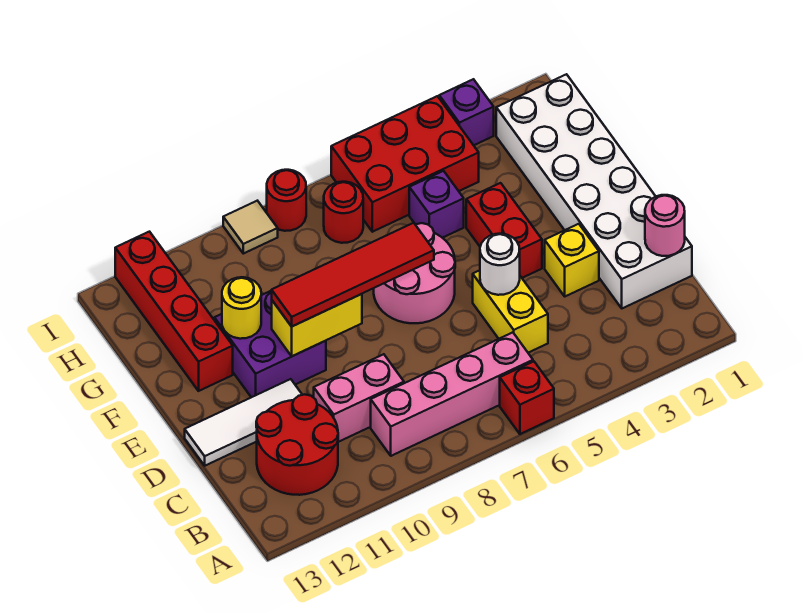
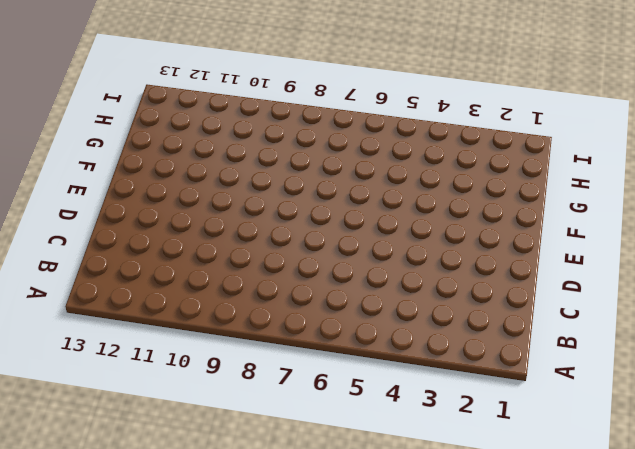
none -> red 1x1 brick [500,361,554,434]
none -> pink 1x4 brick [371,333,533,456]
none -> red 2x2 round brick [256,394,338,495]

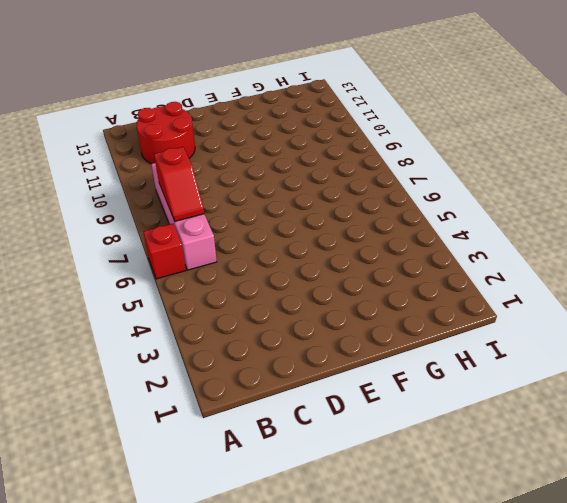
red 1x2 slope [154,147,204,221] -> none
none -> white 2x6 brick [496,74,692,308]
none -> yellow 1x2 brick [473,270,548,353]
none -> pink 1x2 brick [314,354,404,442]

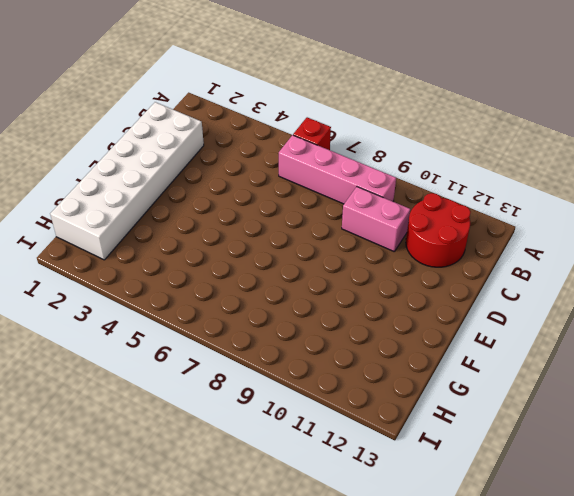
none -> yellow 1x2 brick [473,270,548,353]
none -> yellow 1x1 brick [545,224,599,296]
none -> white 1x3 tile [185,379,302,466]

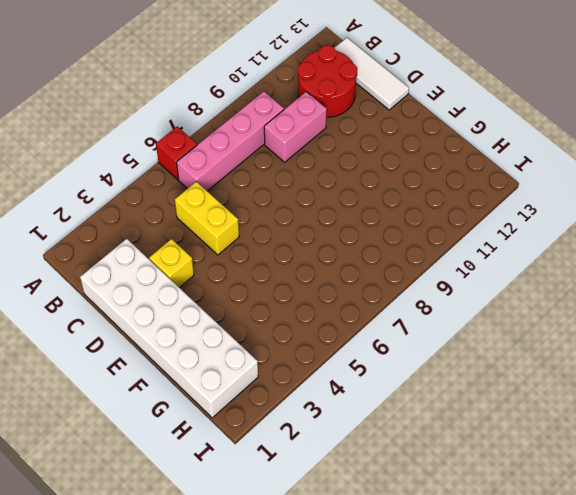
white 1x3 tile [335,38,409,110] -> white 1x3 tile turned to [185,379,302,466]
none -> red 1x2 brick [466,183,542,278]
none -> pink 2x2 round brick [374,223,455,323]
none -> purple 2x2 brick [214,290,326,397]

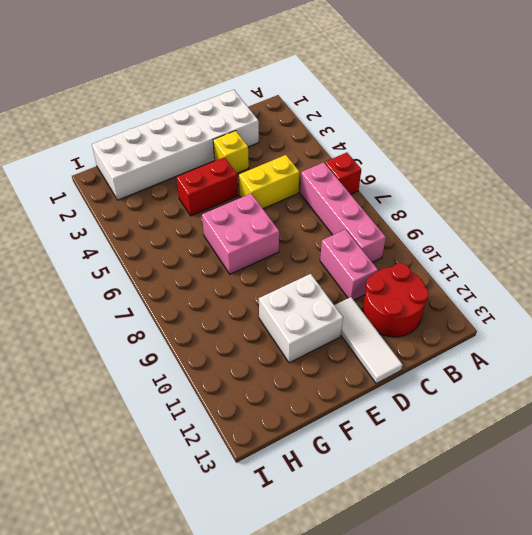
pink 2x2 brick [202,194,279,274] -> pink 2x2 round brick [374,223,455,323]
white 2x2 brick [259,274,343,363] -> purple 2x2 brick [214,290,326,397]
none -> red 1x4 brick [115,232,233,391]
none -> purple 1x1 brick [409,171,464,238]
none -> red 2x3 brick [331,96,479,232]

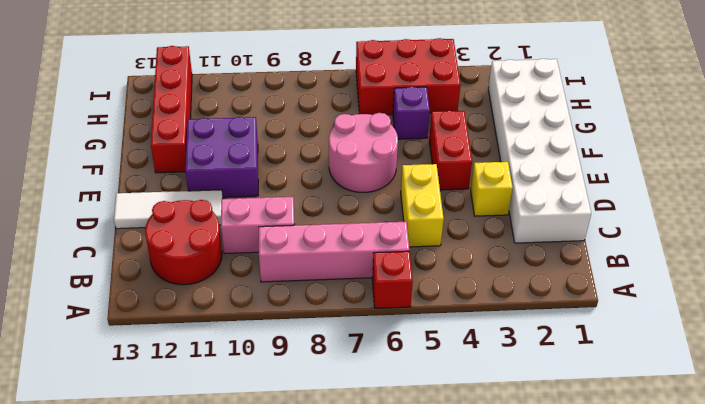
none -> red 1x1 round brick [324,182,363,243]
none -> purple 1x1 brick [439,79,494,145]
none -> red 1x1 round brick [267,170,306,231]

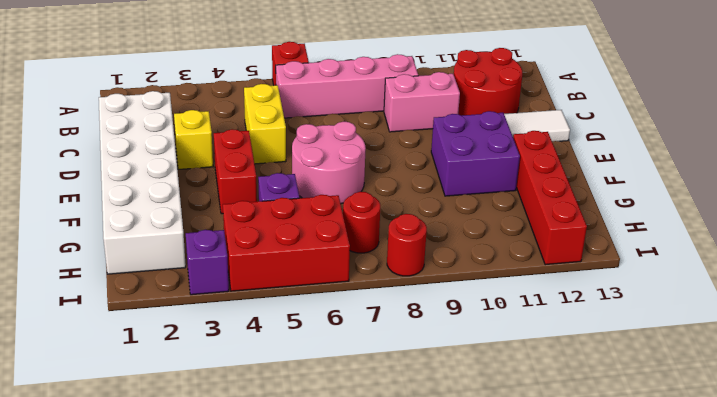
none -> tan 1x1 tile [223,201,278,254]
none -> pink 1x1 round brick [645,195,685,256]
none -> white 1x1 round brick [480,234,520,295]

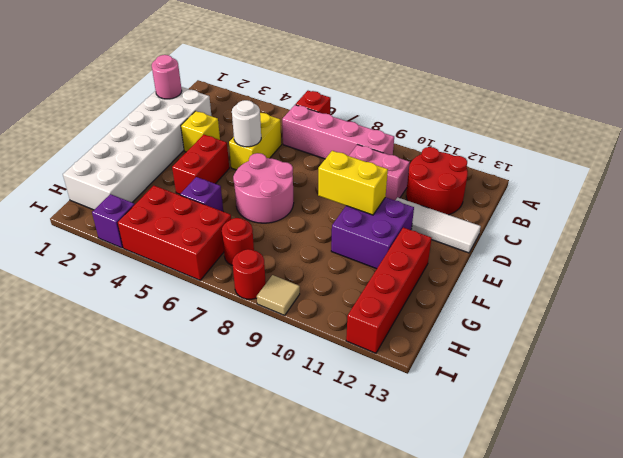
none -> yellow 1x1 round brick [222,277,261,339]
none -> red 1x4 tile [272,223,434,326]

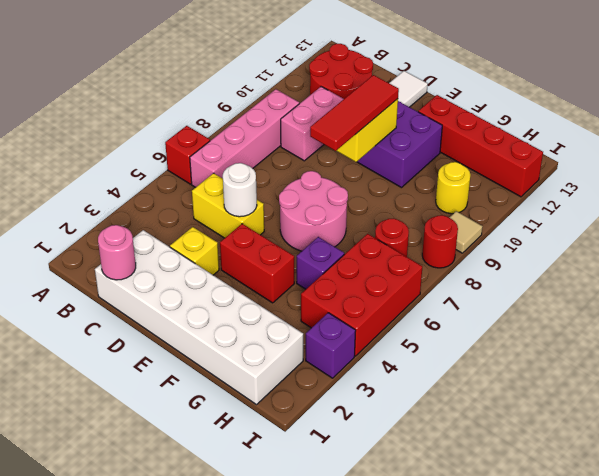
red 1x3 tile [310,75,399,151] -> red 1x4 tile [272,223,434,326]
yellow 1x1 round brick [436,162,470,214] -> yellow 1x1 round brick moved to [222,277,261,339]

